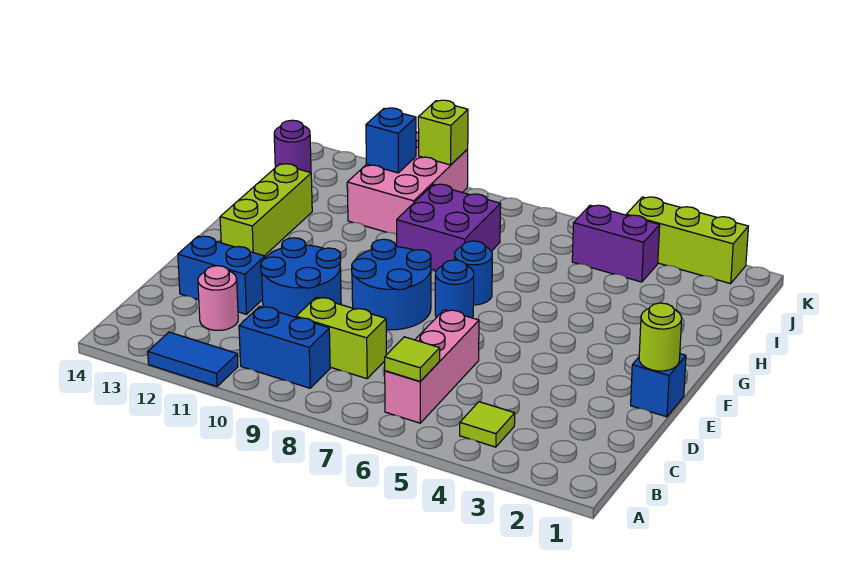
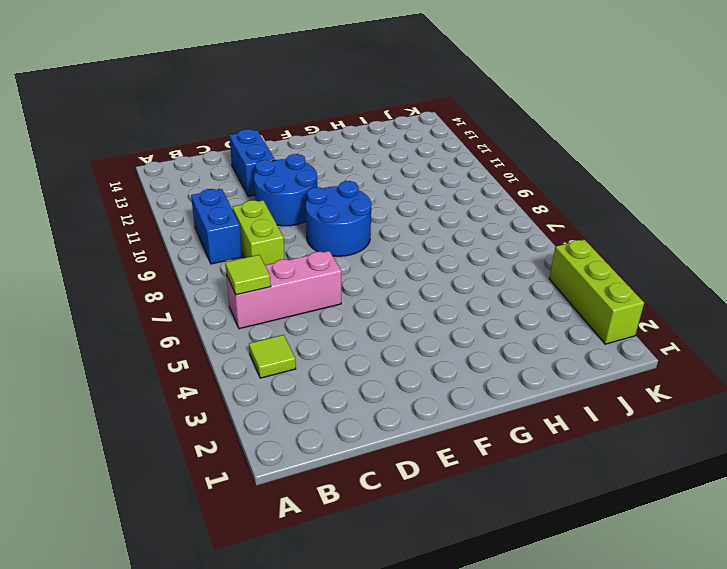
none -> blue 1x2 tile [148,332,238,387]
none -> pink 1x1 round brick [198,266,238,330]
none -> blue 1x1 brick [631,354,686,417]

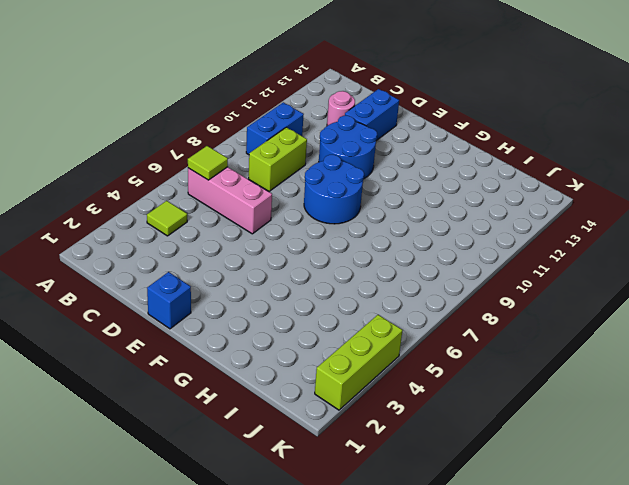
none -> blue 1x2 tile [148,332,238,387]
none -> blue 1x1 round brick [435,260,474,318]
none -> lime 1x3 brick [220,164,312,256]

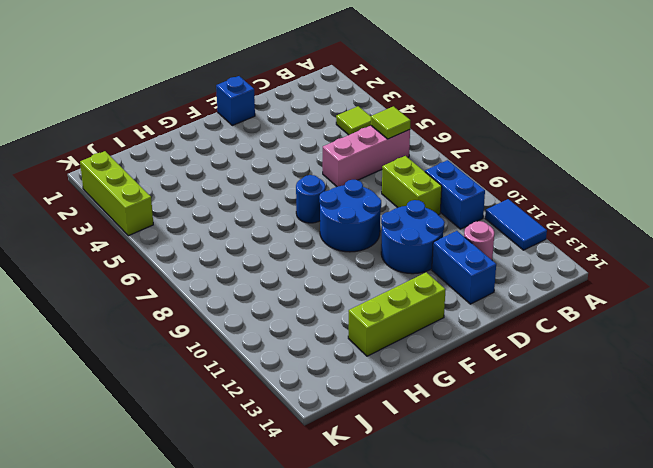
none -> blue 1x1 round brick [455,241,492,305]
none -> purple 2x2 brick [397,184,501,271]
none -> pink 2x3 brick [347,132,468,235]

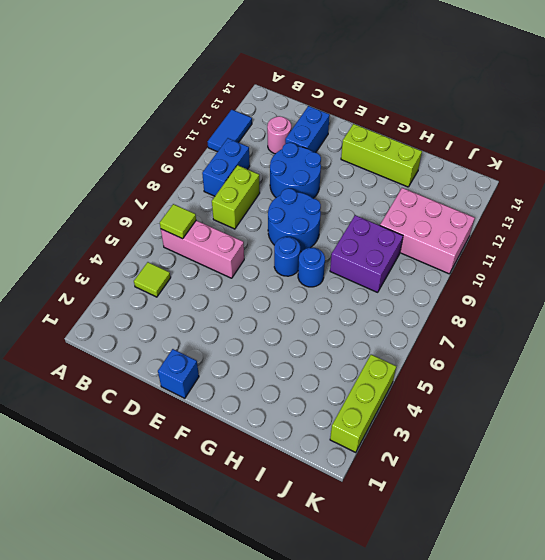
none -> purple 1x2 brick [572,205,660,282]
none -> purple 1x1 round brick [274,120,311,173]
none -> lime 1x1 round brick [639,303,682,371]

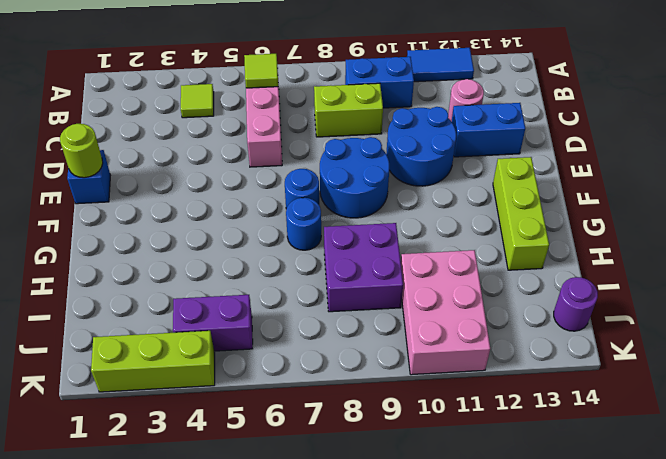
none -> blue 1x1 brick [366,108,416,173]
none -> lime 1x1 brick [418,100,468,165]

